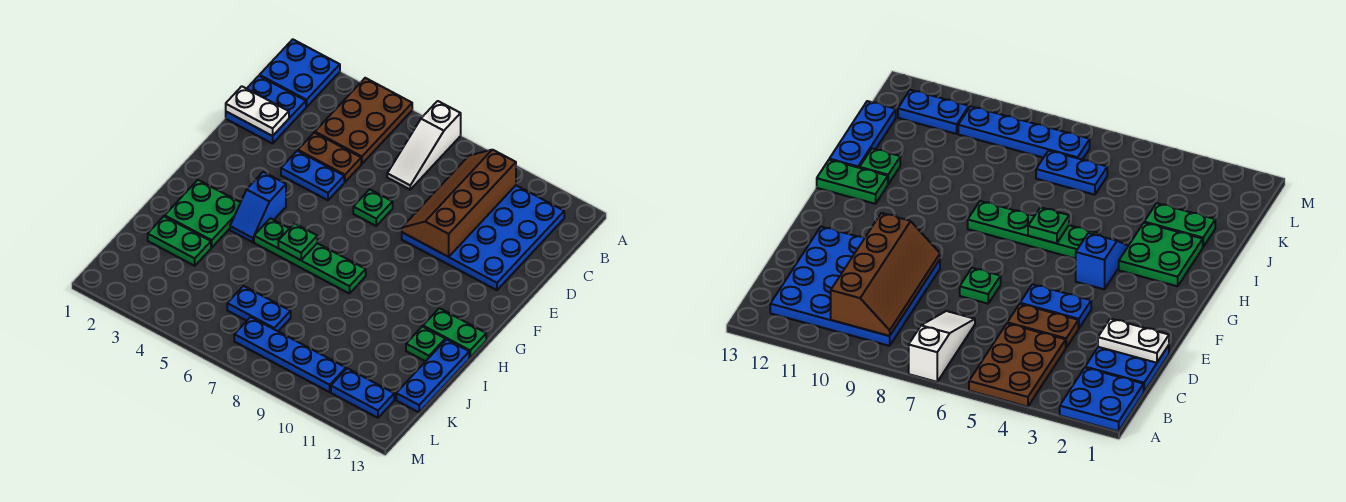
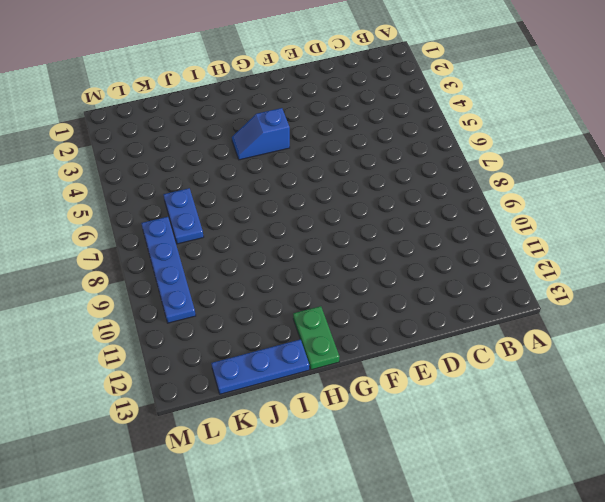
none -> blue 2x2 plate [260,39,340,107]
none -> brown 2x3 plate [315,78,412,164]
none -> white 1x3 slope [387,101,461,189]

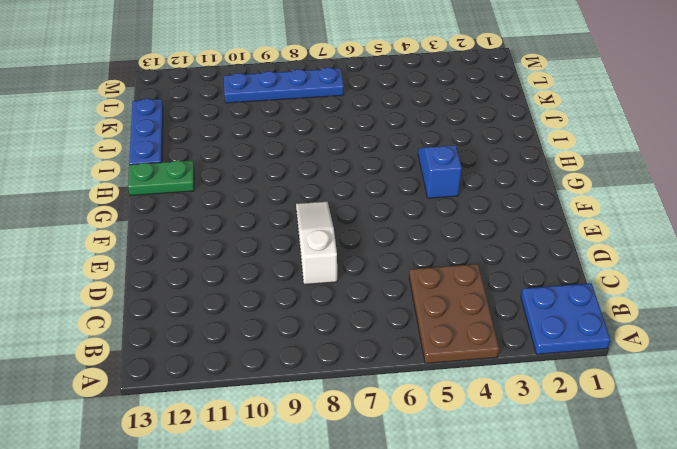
white 1x3 slope [296,202,337,285] -> white 1x3 slope moved to [387,101,461,189]
none -> blue 4x4 plate [402,185,564,290]
none -> blue 2x2 plate [226,76,306,144]
none -> brown 1x2 plate [298,133,361,182]

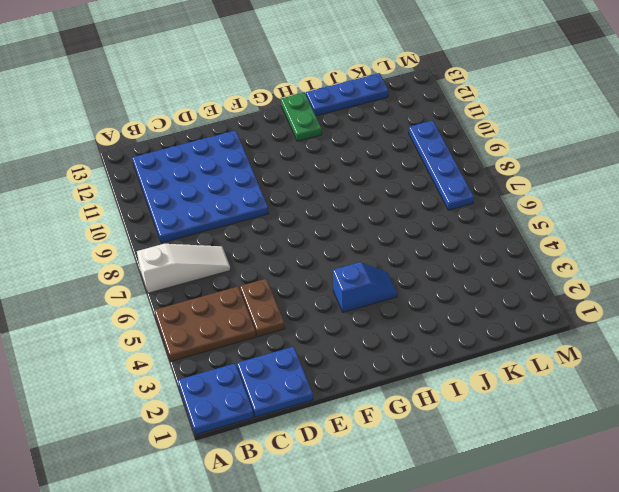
none -> blue 1x2 plate [281,151,344,200]
none -> green 1x1 plate [353,189,393,226]
none -> green 2x2 plate [165,180,240,248]

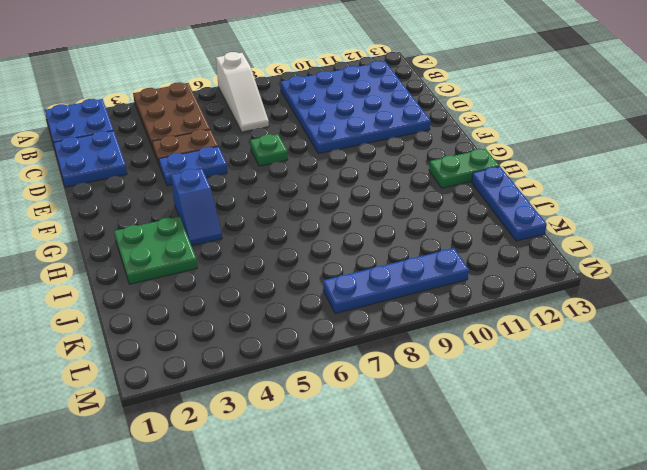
none -> green 1x4 plate [254,218,366,294]
none -> green 1x1 plate [406,326,445,362]
none -> green 1x2 plate [148,216,211,266]

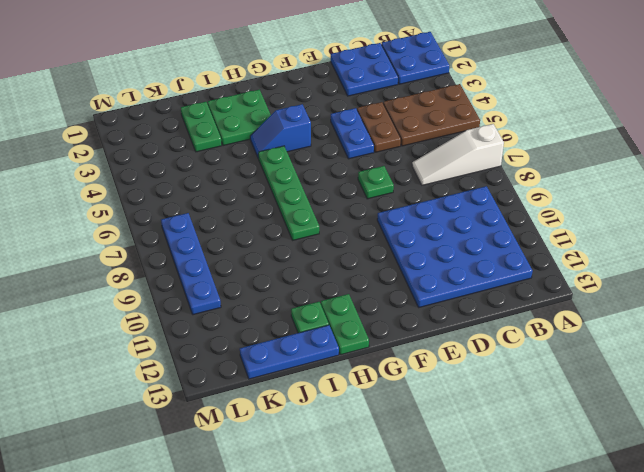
none -> blue 1x2 plate [227,286,291,331]
none -> blue 1x2 plate [331,368,394,418]
none -> brown 2x4 slope [402,150,516,257]

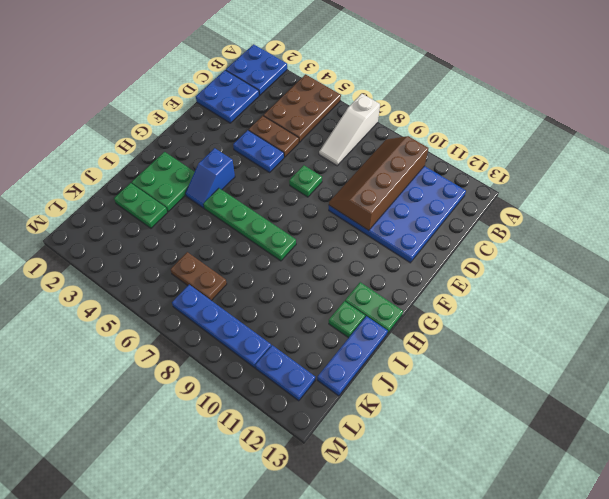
brown 1x2 plate [171,252,227,301] -> blue 1x2 plate [227,286,291,331]
none -> white 1x2 plate [226,86,289,136]
none -> green 1x1 plate [278,224,317,260]

